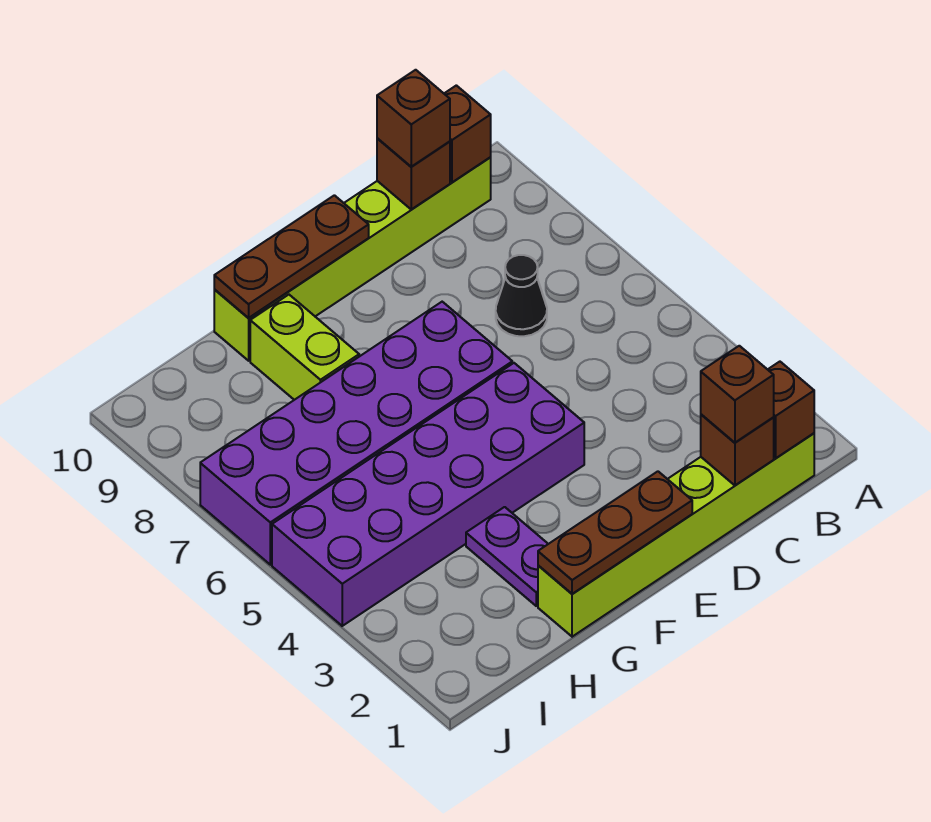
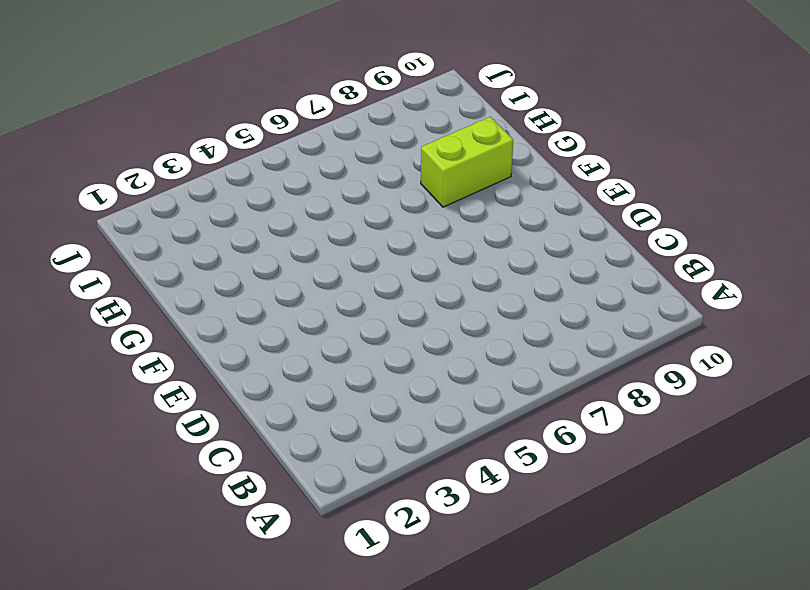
none -> lime 1x6 brick [538,433,814,637]
none -> lime 1x6 brick [214,158,491,361]
none -> black 1x1 cone [496,255,547,336]

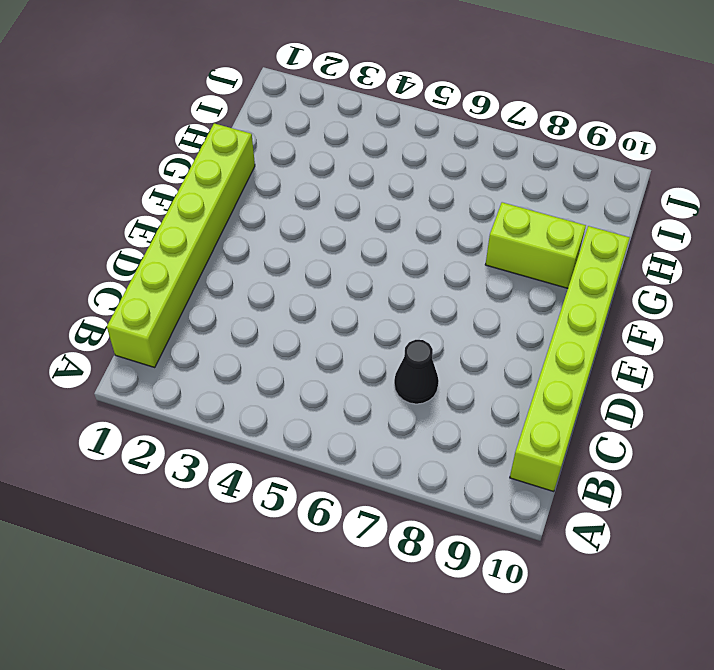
none -> purple 2x6 brick [272,363,584,626]
none -> purple 2x6 brick [200,302,512,565]
none -> purple 1x2 plate [466,507,548,606]

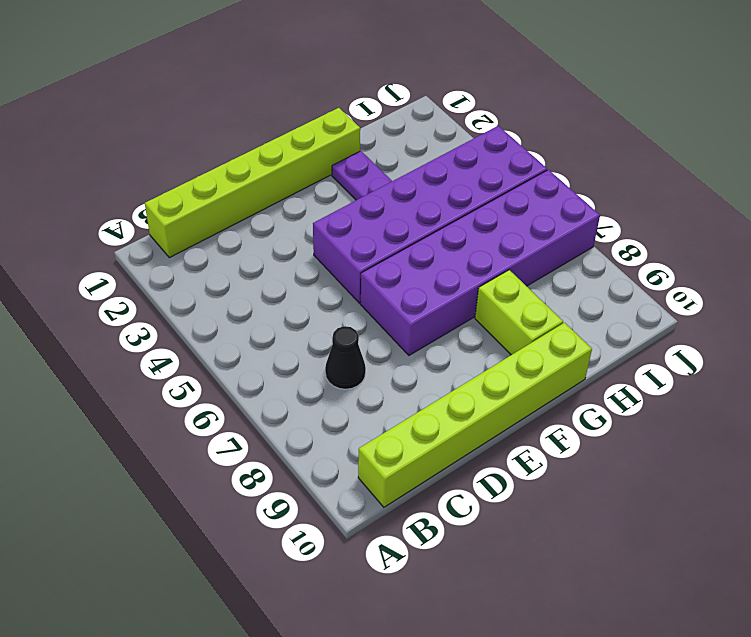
none -> brown 1x1 brick [768,362,814,458]
none -> brown 1x1 brick [444,85,491,182]
none -> brown 1x1 brick [701,414,774,485]

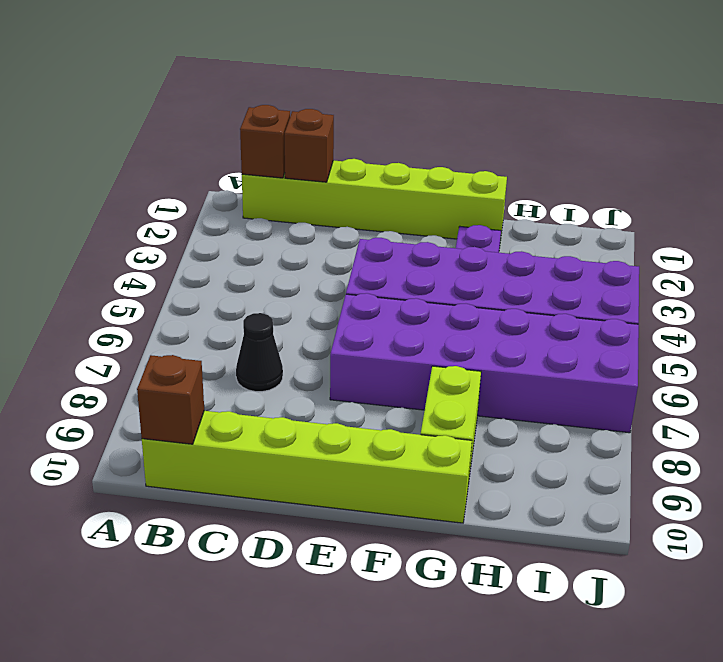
none -> brown 1x1 brick [377,138,450,210]
none -> brown 1x3 plate [538,471,692,594]
none -> brown 1x3 plate [214,195,369,318]

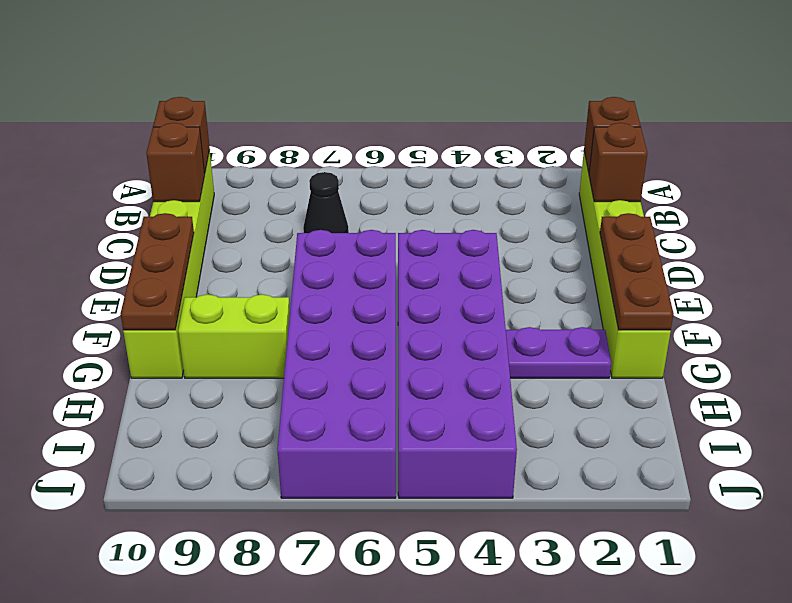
none -> brown 1x1 brick [701,346,774,443]
none -> brown 1x1 brick [377,70,450,167]

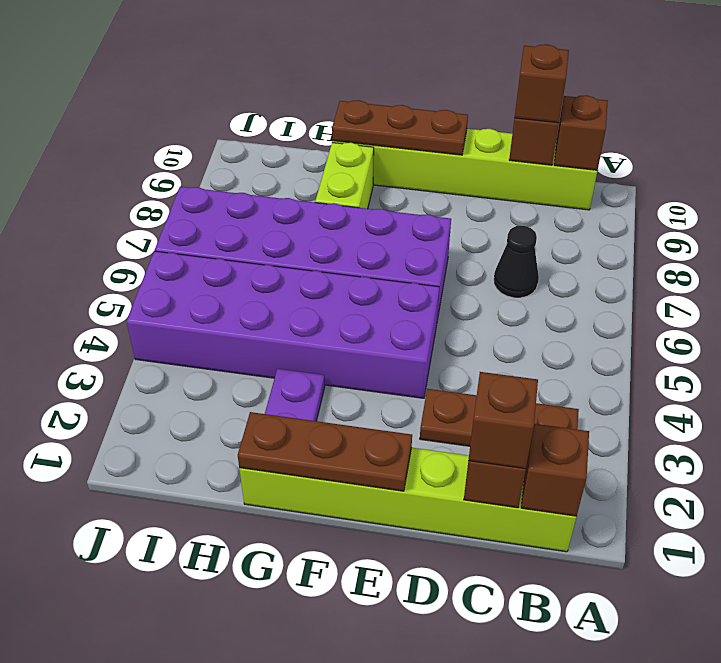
brown 1x3 plate [420,389,579,446] -> none

